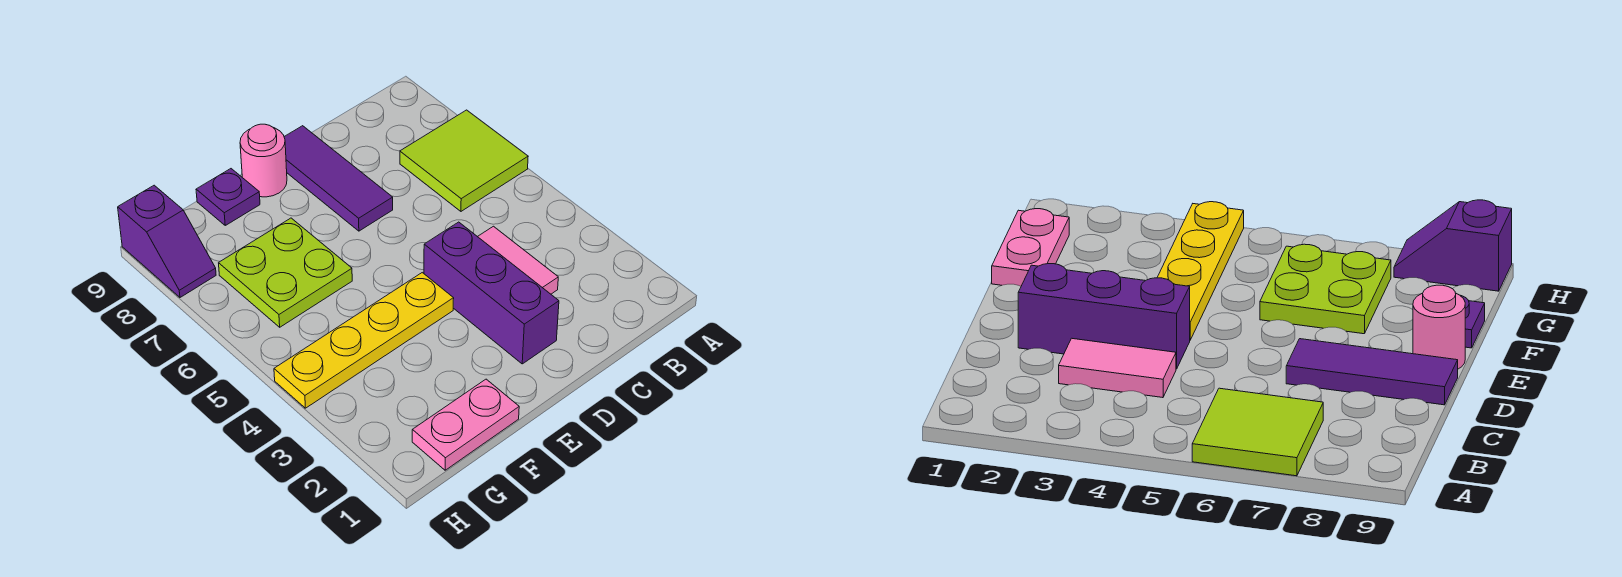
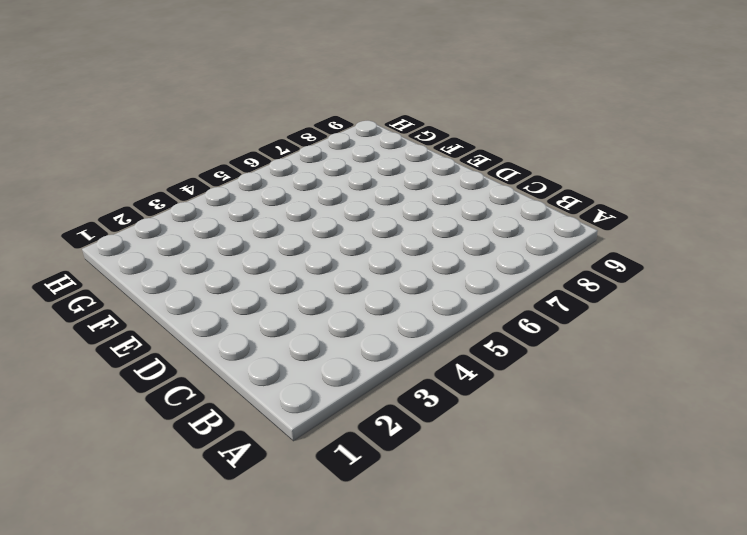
none -> lime 2x2 tile [400,110,528,211]
none -> pink 1x2 tile [478,226,558,294]

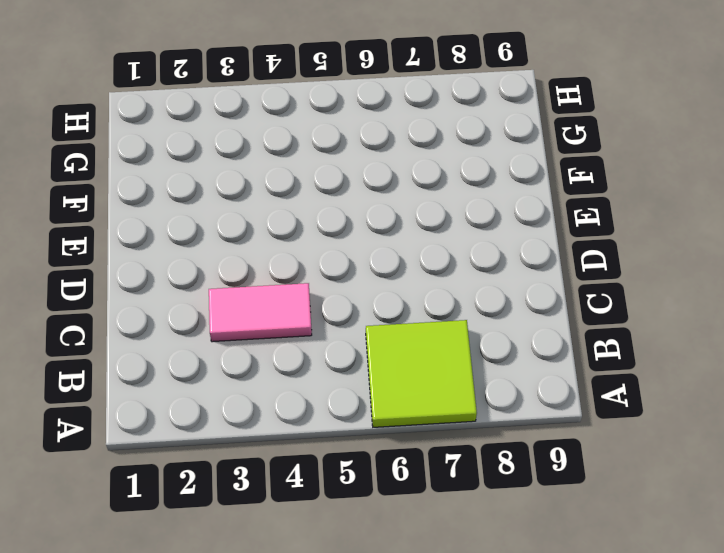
none -> purple 1x3 brick [424,222,559,364]
none -> purple 1x3 tile [284,126,393,231]

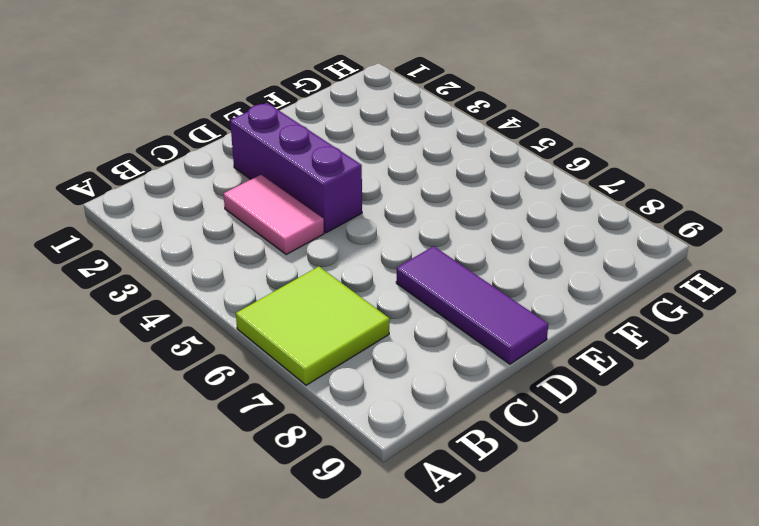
none -> yellow 1x4 plate [274,273,454,408]
none -> pink 1x1 round brick [240,124,287,197]

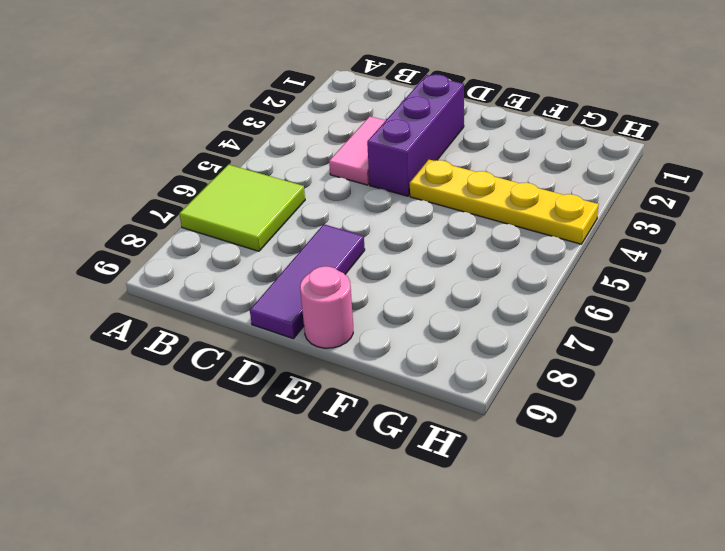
none -> pink 1x2 plate [412,379,519,470]
none -> lime 2x2 plate [219,218,352,327]

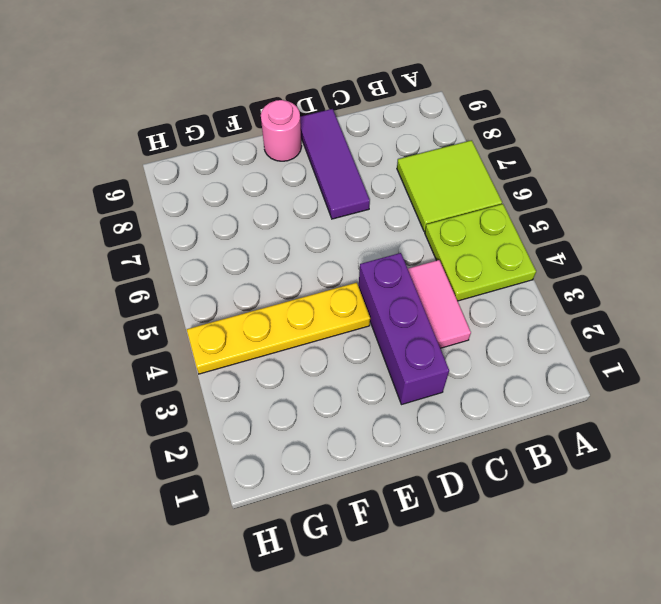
lime 2x2 plate [425,204,536,301] -> lime 2x2 plate moved to [219,218,352,327]
none -> pink 1x2 plate [412,379,519,470]
none -> purple 1x1 plate [196,169,260,225]

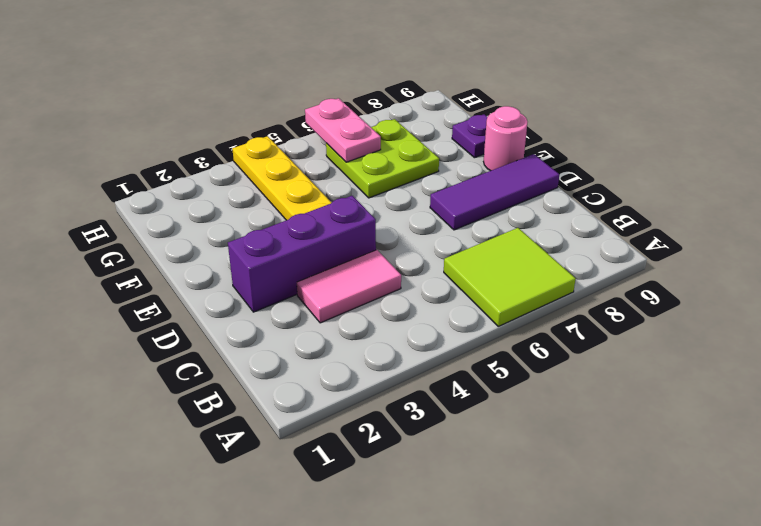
pink 1x2 plate [305,98,381,162] -> pink 1x2 plate moved to [412,379,519,470]
none -> purple 1x2 slope [118,185,216,297]

